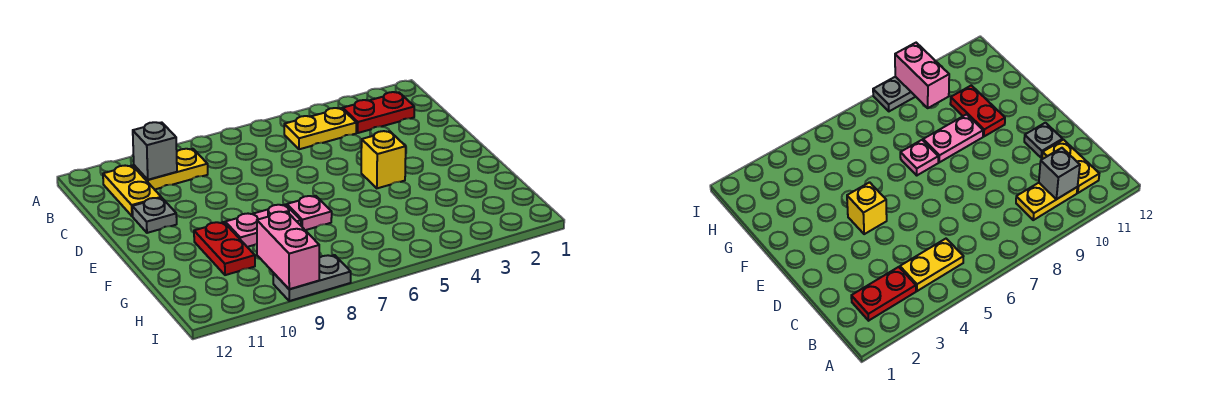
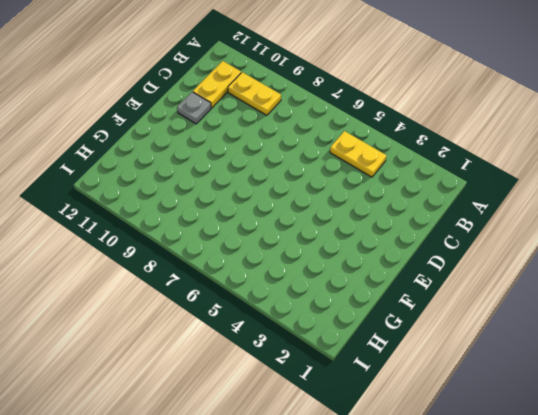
none -> red 1x2 plate [343,92,414,133]
none -> yellow 1x1 brick [361,131,406,188]
none -> pink 1x1 plate [287,196,332,230]

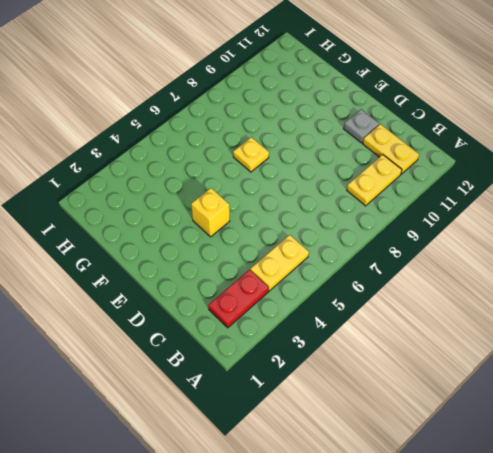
yellow 1x1 plate [233,137,269,172] -> pink 1x1 plate [287,196,332,230]
none -> pink 1x2 plate [225,205,301,247]
none -> red 1x2 plate [194,222,255,275]
none -> grey 1x2 plate [273,255,351,301]

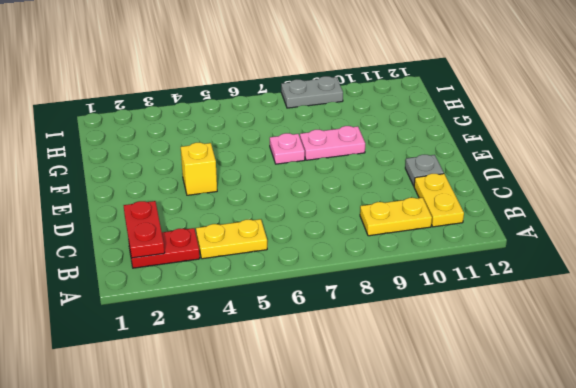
red 1x2 plate [124,201,165,258] -> red 1x2 plate moved to [194,222,255,275]
none -> grey 1x1 brick [133,122,177,180]
none -> pink 1x2 brick [257,211,319,289]

